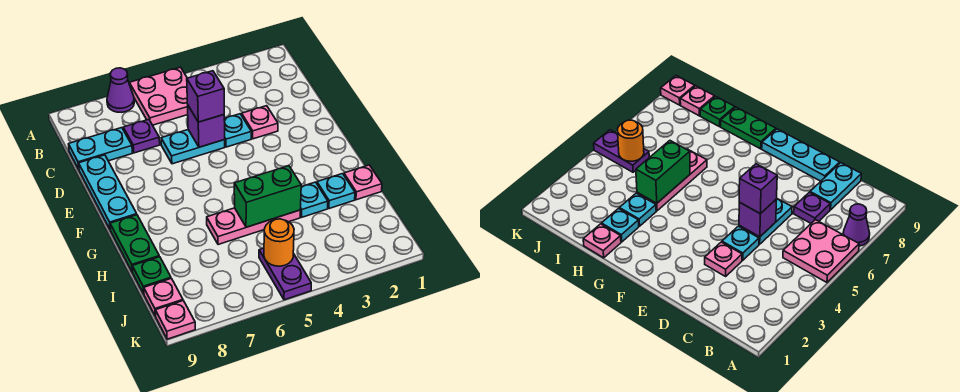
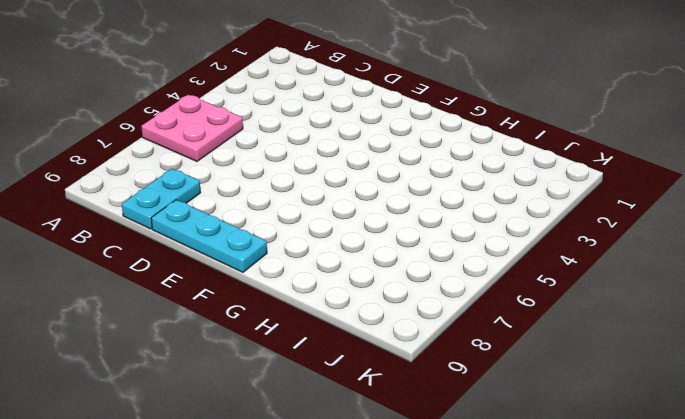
none -> purple 1x1 cone [107,68,134,112]
none -> purple 1x1 plate [123,119,160,153]
none -> pink 1x1 plate [242,106,278,139]

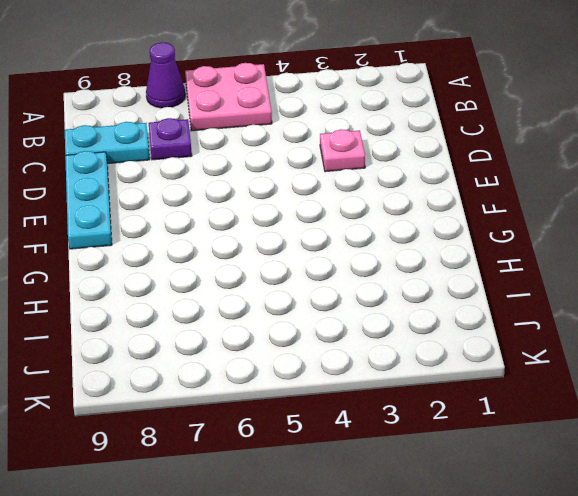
none -> cyan 1x1 plate [224,114,251,147]
none -> cyan 1x2 plate [161,130,225,164]
none -> green 1x2 plate [110,215,159,272]

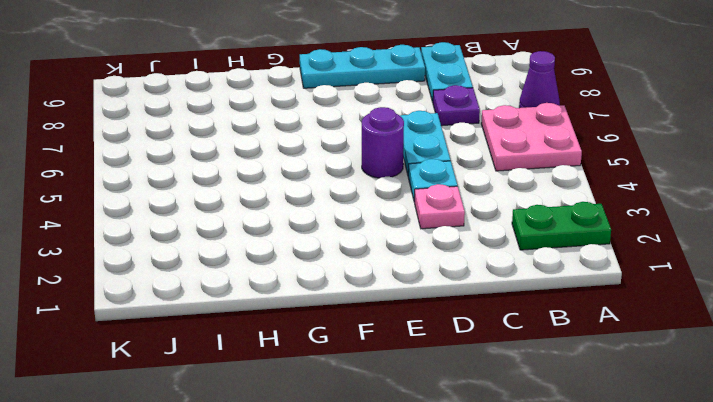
green 1x2 plate [512,202,611,250] -> green 1x2 plate moved to [110,215,159,272]
purple 1x1 round brick [362,107,404,178] -> none
none -> pink 1x1 plate [344,165,382,200]
none -> cyan 1x1 plate [317,174,355,209]
none -> cyan 1x1 plate [300,182,328,217]

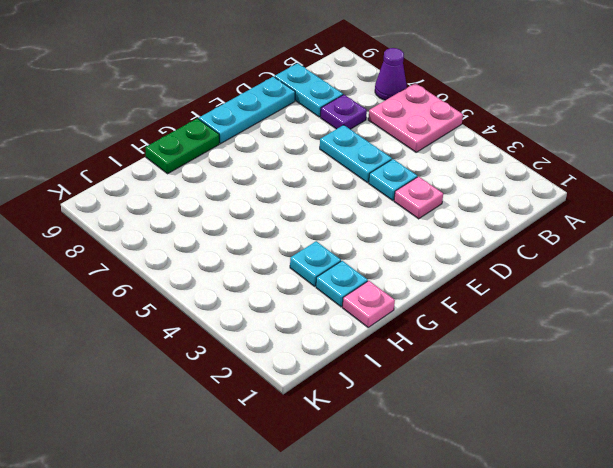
none -> pink 1x3 plate [207,208,300,245]
none -> green 1x1 plate [132,257,171,294]
none -> purple 1x2 plate [259,248,311,300]

